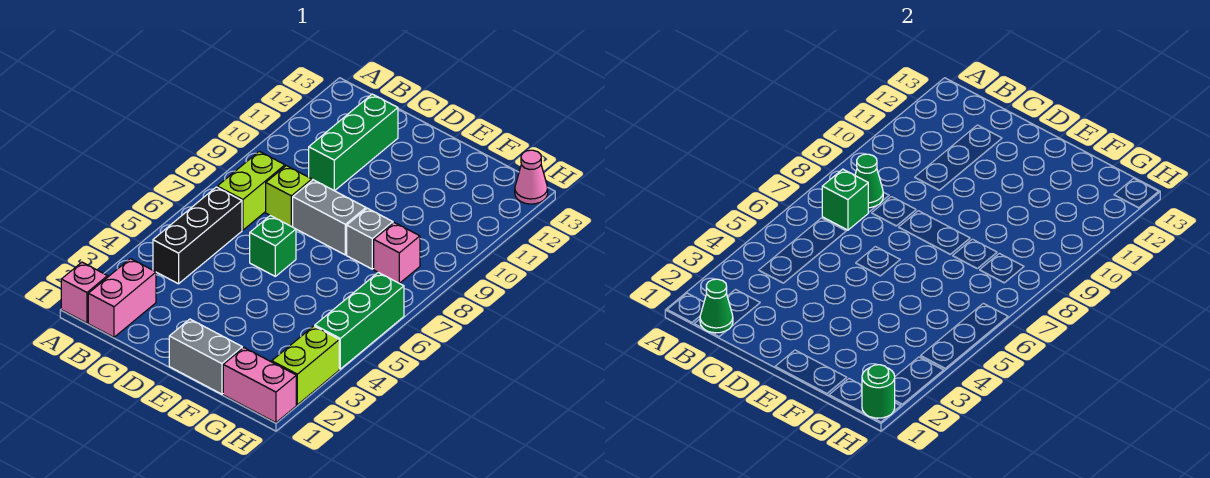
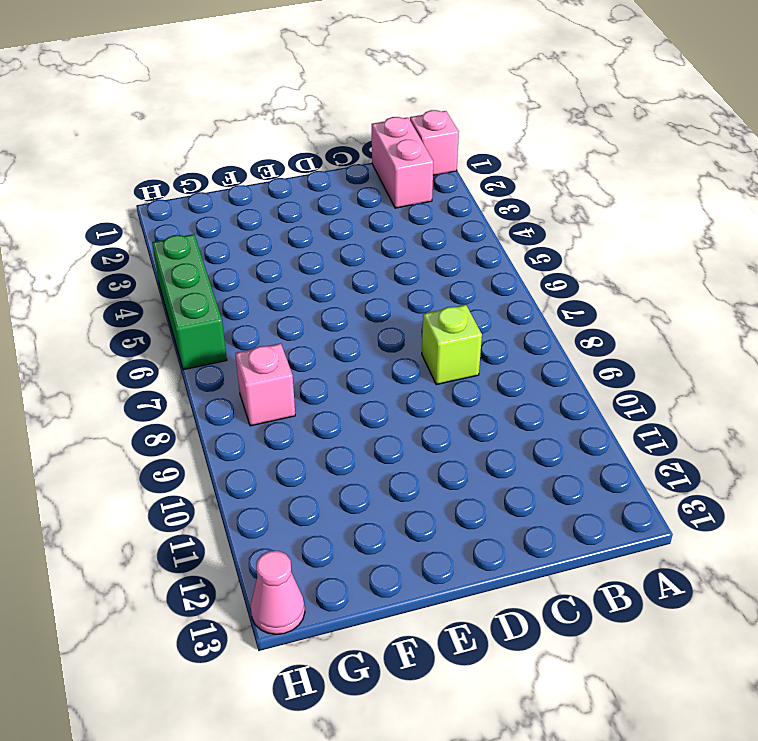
none -> black 1x3 brick [153,187,242,284]
none -> lime 1x2 brick [217,151,285,230]
none -> green 1x3 brick [309,94,398,191]

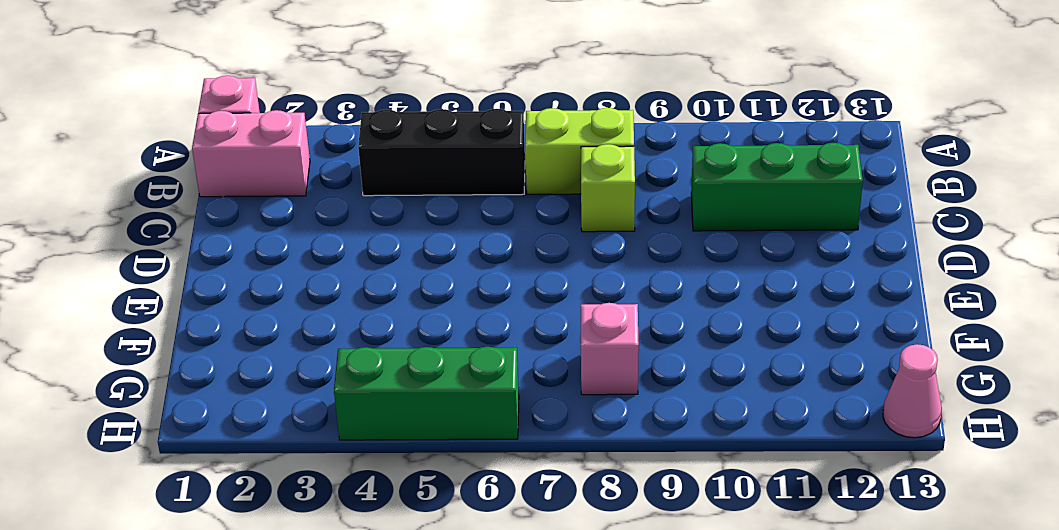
none -> green 1x1 brick [250,216,296,276]
none -> grey 1x2 brick [293,180,366,255]
none -> grey 1x2 brick [169,319,242,394]

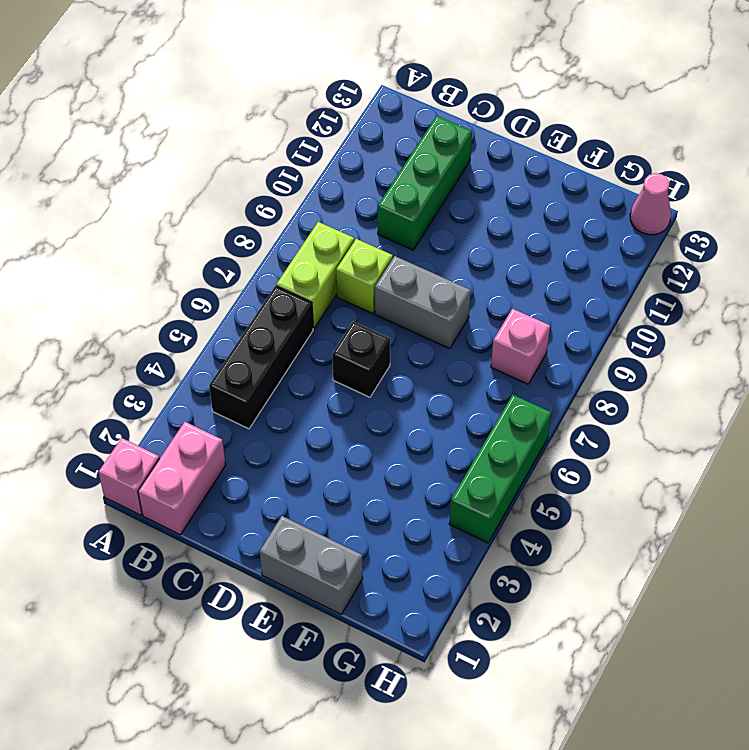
black 1x1 brick [332,322,390,397] -> green 1x1 brick [250,216,296,276]
none -> grey 1x1 brick [347,208,393,269]
none -> pink 1x2 brick [223,348,296,423]
none -> lime 1x2 brick [272,326,339,405]

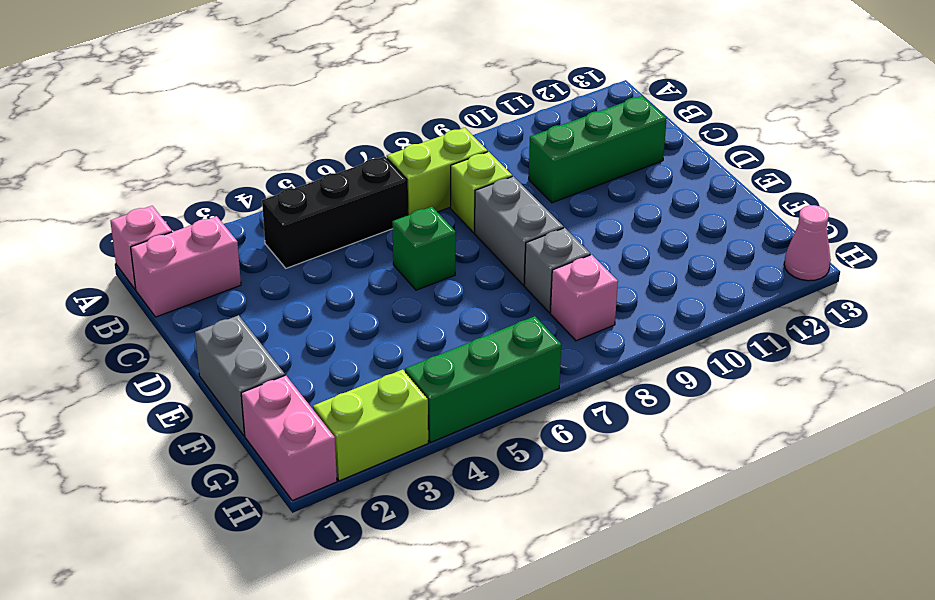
none -> green 1x1 cone [700,279,733,333]
none -> green 1x1 brick [822,169,868,230]
none -> green 1x1 cone [855,154,883,208]

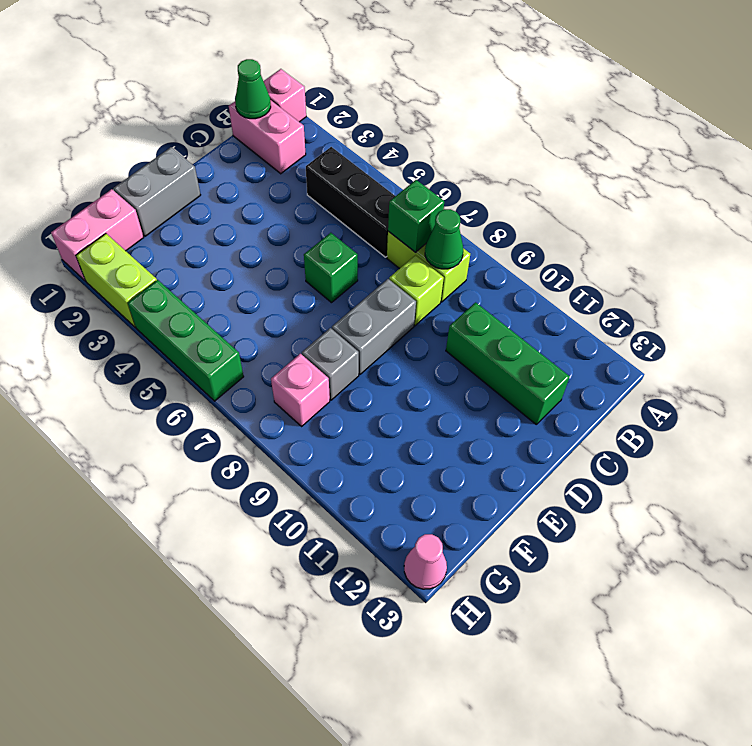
none -> green 1x1 round brick [862,365,895,418]

